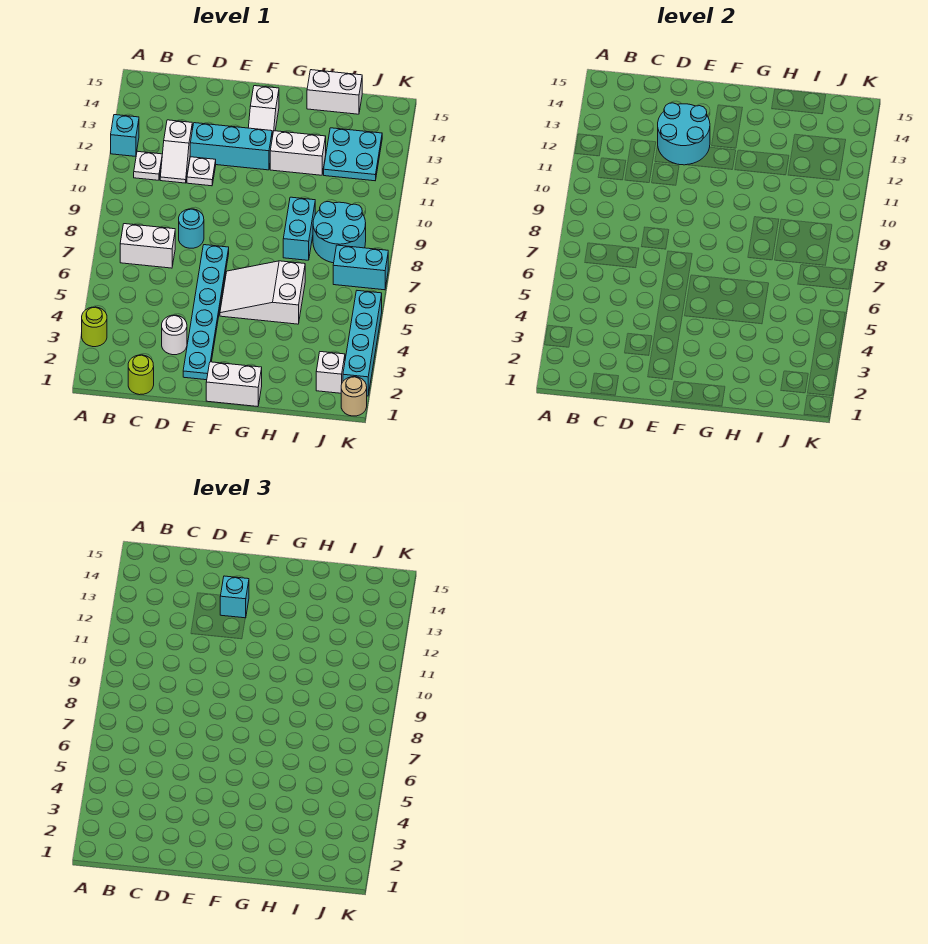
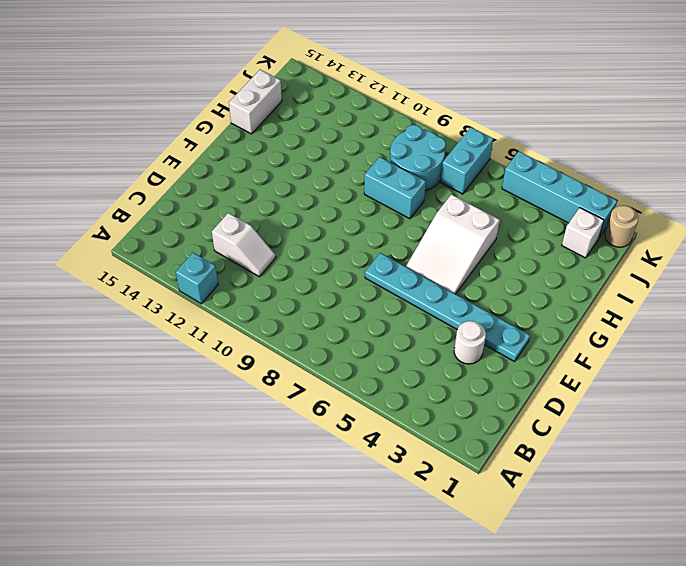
none -> lime 1x1 round brick [82,307,107,347]
none -> white 1x2 brick [120,224,175,268]
none -> white 1x1 plate [134,151,162,180]

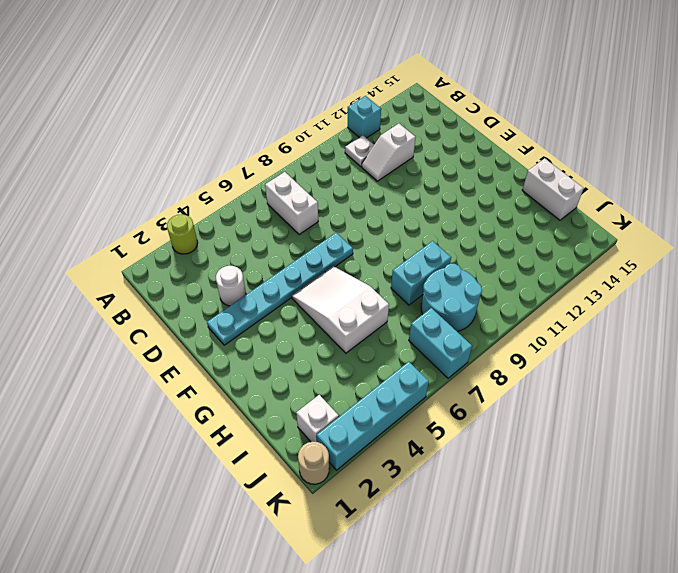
none -> lime 1x1 round brick [128,355,154,395]
none -> cyan 1x1 round brick [179,209,204,248]
none -> white 1x1 plate [187,157,216,186]

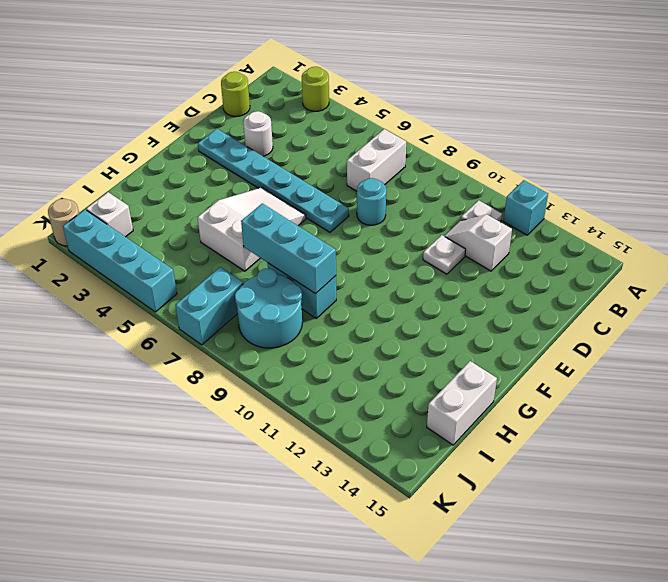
cyan 1x3 brick [241,204,336,294] -> cyan 1x3 brick turned to [190,123,272,170]
none -> white 1x2 brick [206,362,262,407]
none -> white 1x2 slope [248,86,279,137]
none -> white 1x2 brick [270,131,326,175]

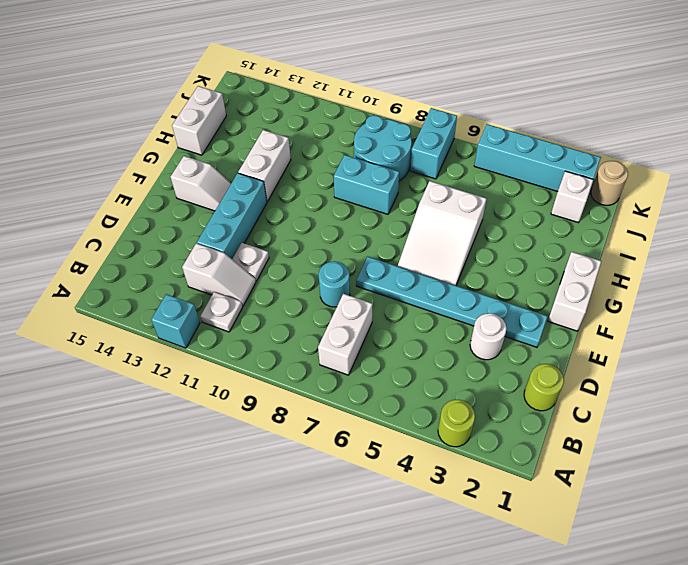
none -> cyan 2x2 plate [324,128,382,181]
none -> cyan 2x2 round brick [658,103,710,165]
none -> cyan 1x1 brick [220,576,249,618]

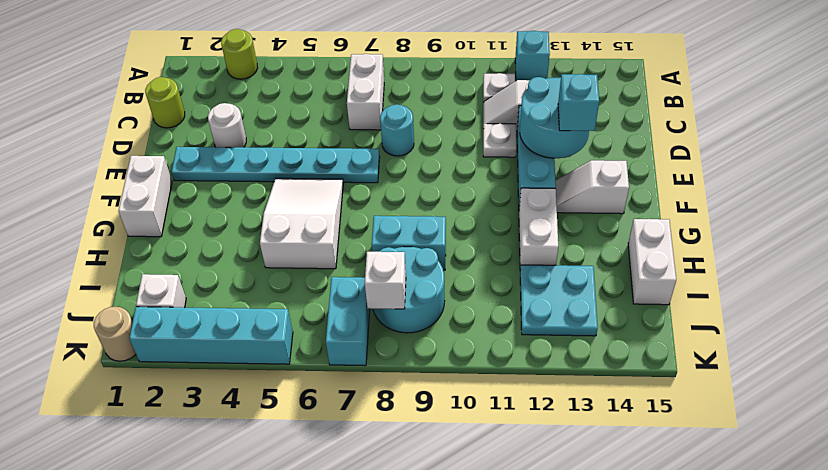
white 1x1 brick [365,252,406,309] -> none

